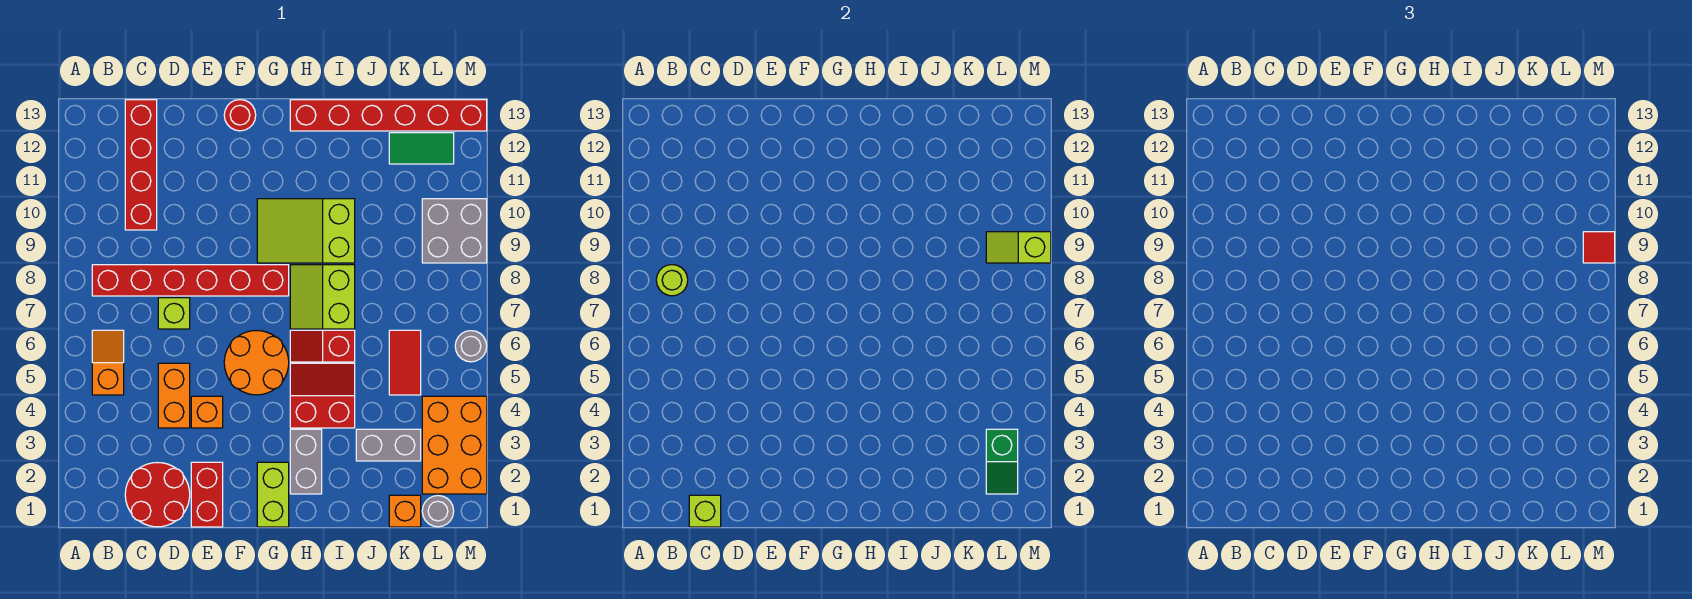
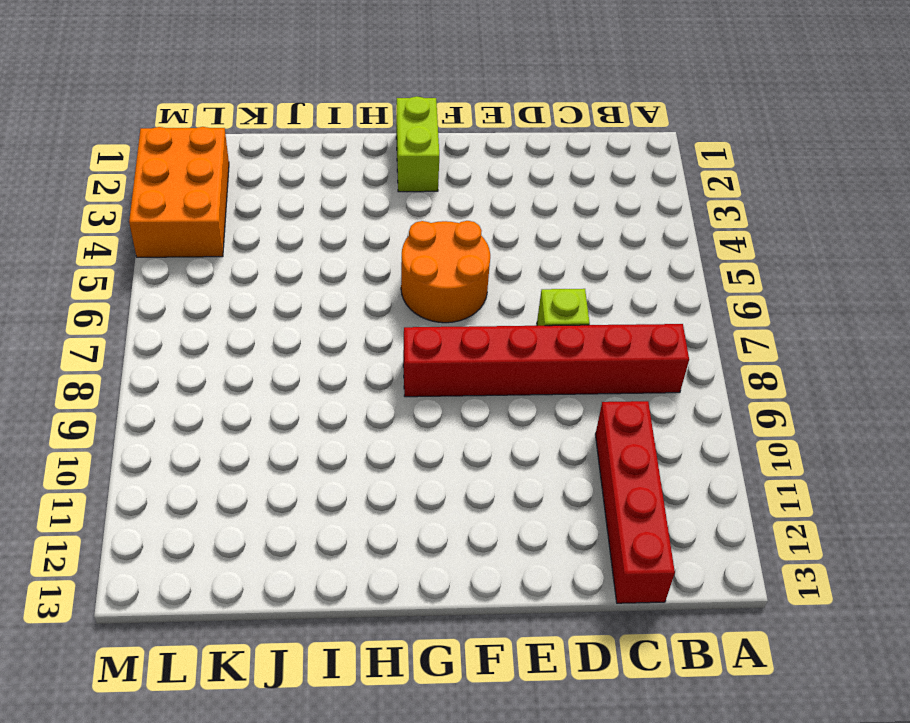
none -> orange 1x2 slope [92,330,124,395]
none -> red 2x2 round brick [125,463,190,527]
none -> orange 1x2 brick [158,363,190,428]
none -> red 1x2 brick [191,462,223,527]

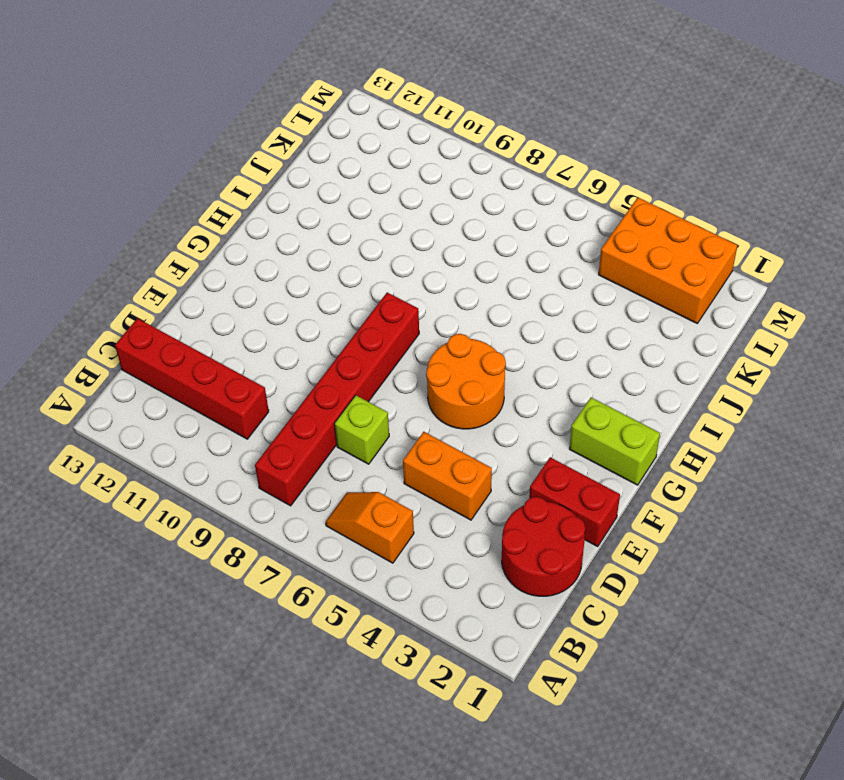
none -> orange 1x1 brick [191,396,223,428]
none -> red 1x1 round brick [224,100,256,131]
none -> lime 2x3 slope [257,199,355,263]
none -> grey 1x2 brick [290,429,322,494]

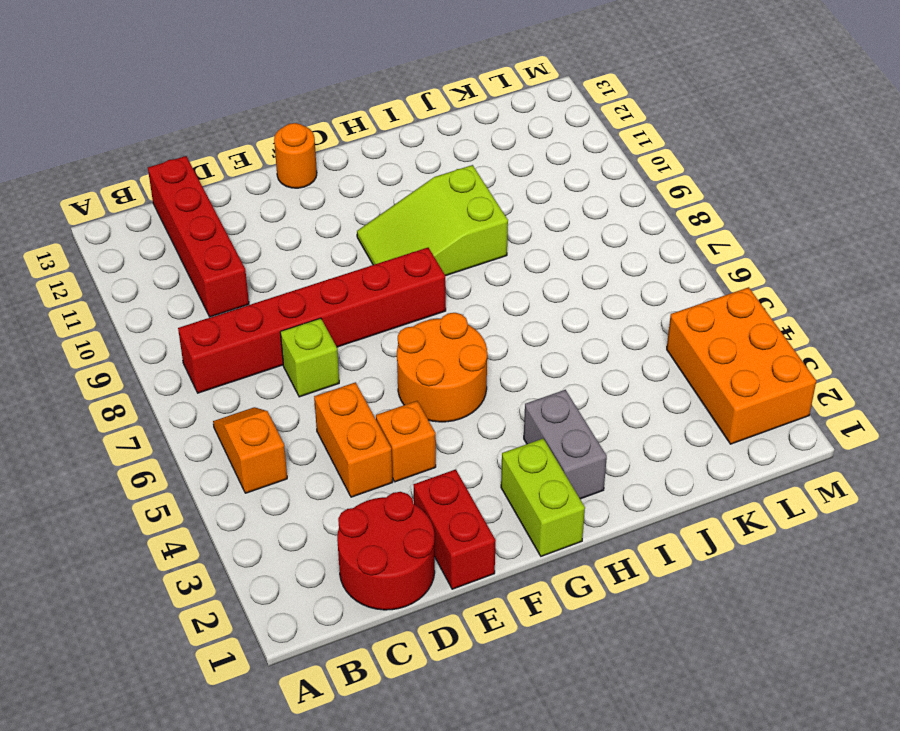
orange 1x1 round brick [274,123,317,188] -> red 1x1 round brick [224,100,256,131]
none -> red 2x2 slope [290,363,355,428]
none -> red 1x2 slope [290,330,355,362]
none -> lime 2x2 slope [290,265,355,329]
none -> red 1x6 brick [290,100,487,131]

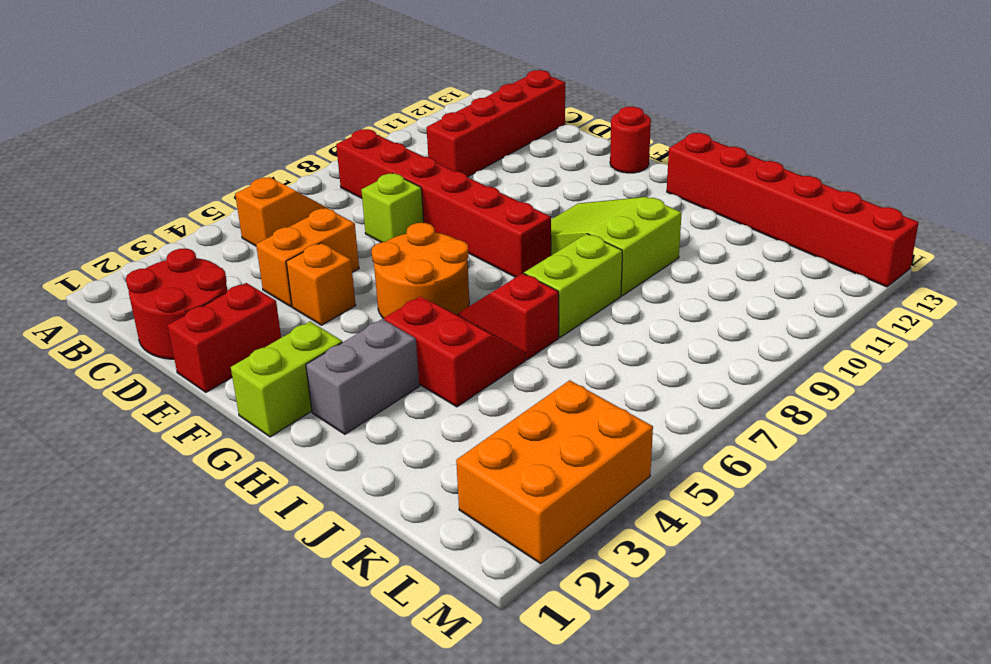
none -> grey 1x2 brick [356,429,421,461]
none -> orange 1x1 brick [389,495,421,527]
none -> red 1x2 tile [389,330,421,395]
none -> green 1x2 tile [389,133,454,164]

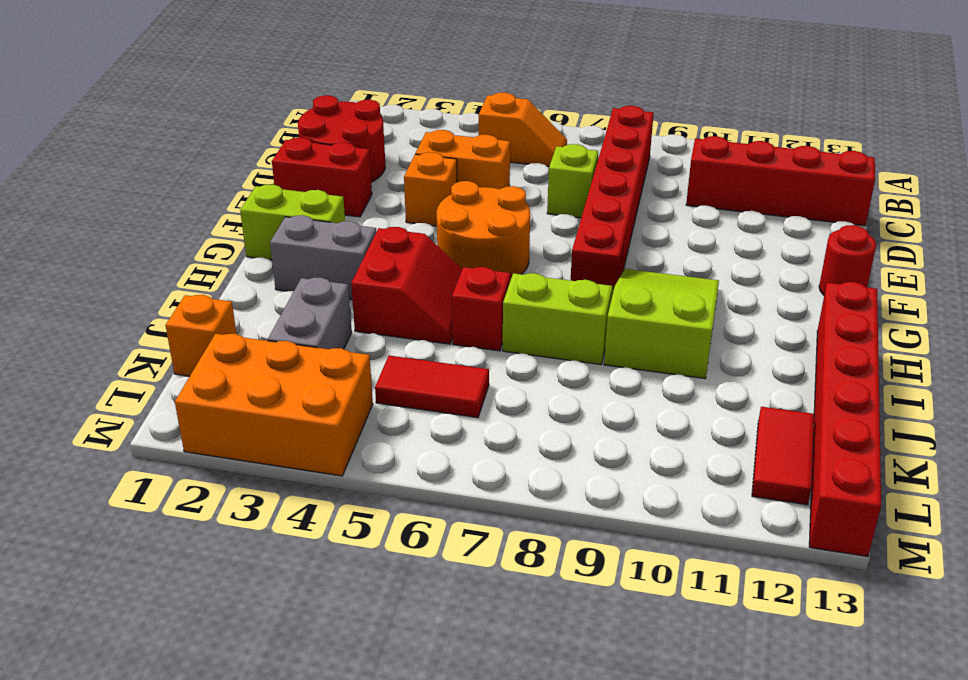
red 1x2 tile [752,407,814,505] -> green 1x2 tile [389,133,454,164]
none -> grey 1x1 round brick [422,496,454,527]
none -> grey 2x2 brick [422,199,487,263]
none -> grey 1x1 round brick [455,331,487,362]
none -> lime 1x1 round brick [656,265,688,296]

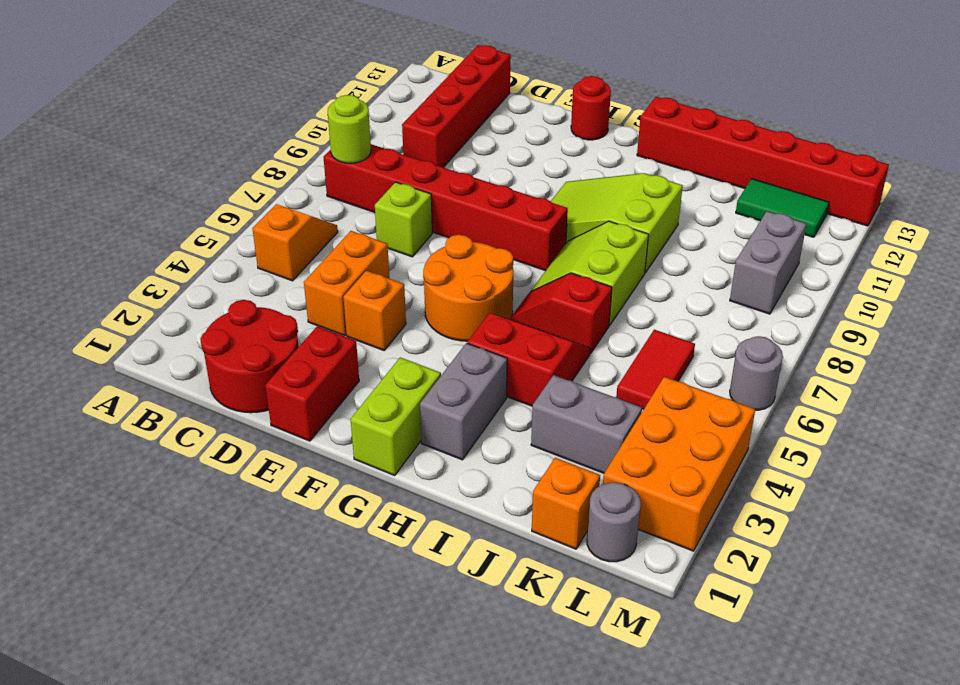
grey 1x2 brick [730,211,806,314] -> grey 2x2 brick [422,199,487,263]
none -> lime 1x1 brick [689,495,721,527]
none -> green 1x2 slope [986,429,1018,494]
none -> lime 1x2 slope [986,232,1051,263]
none -> red 1x1 tile [1583,232,1615,263]

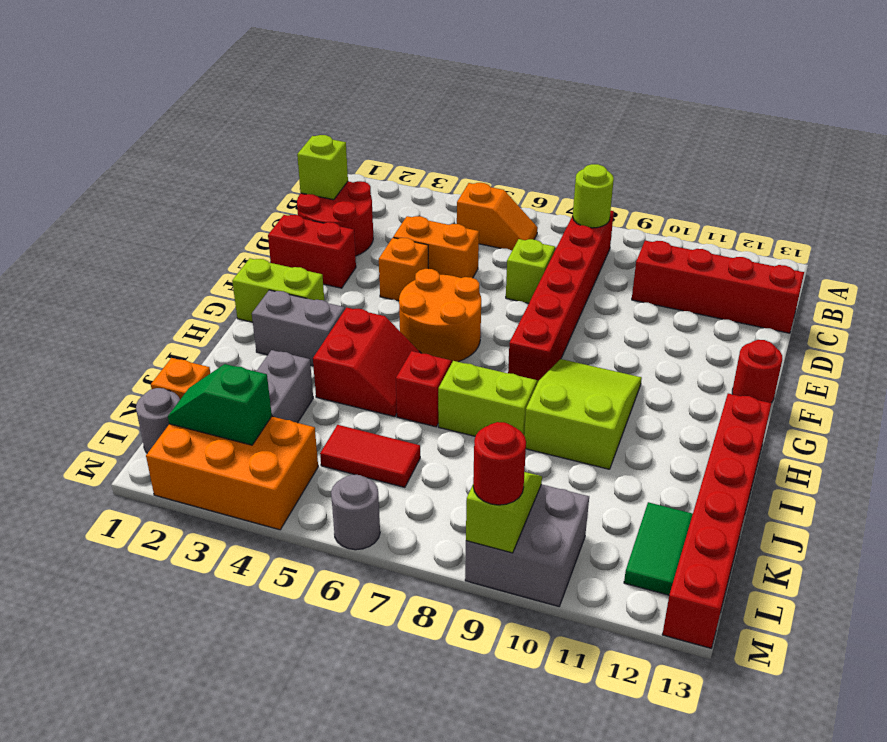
red 1x1 round brick [473,422,526,505] -> red 1x1 tile [1583,232,1615,263]

